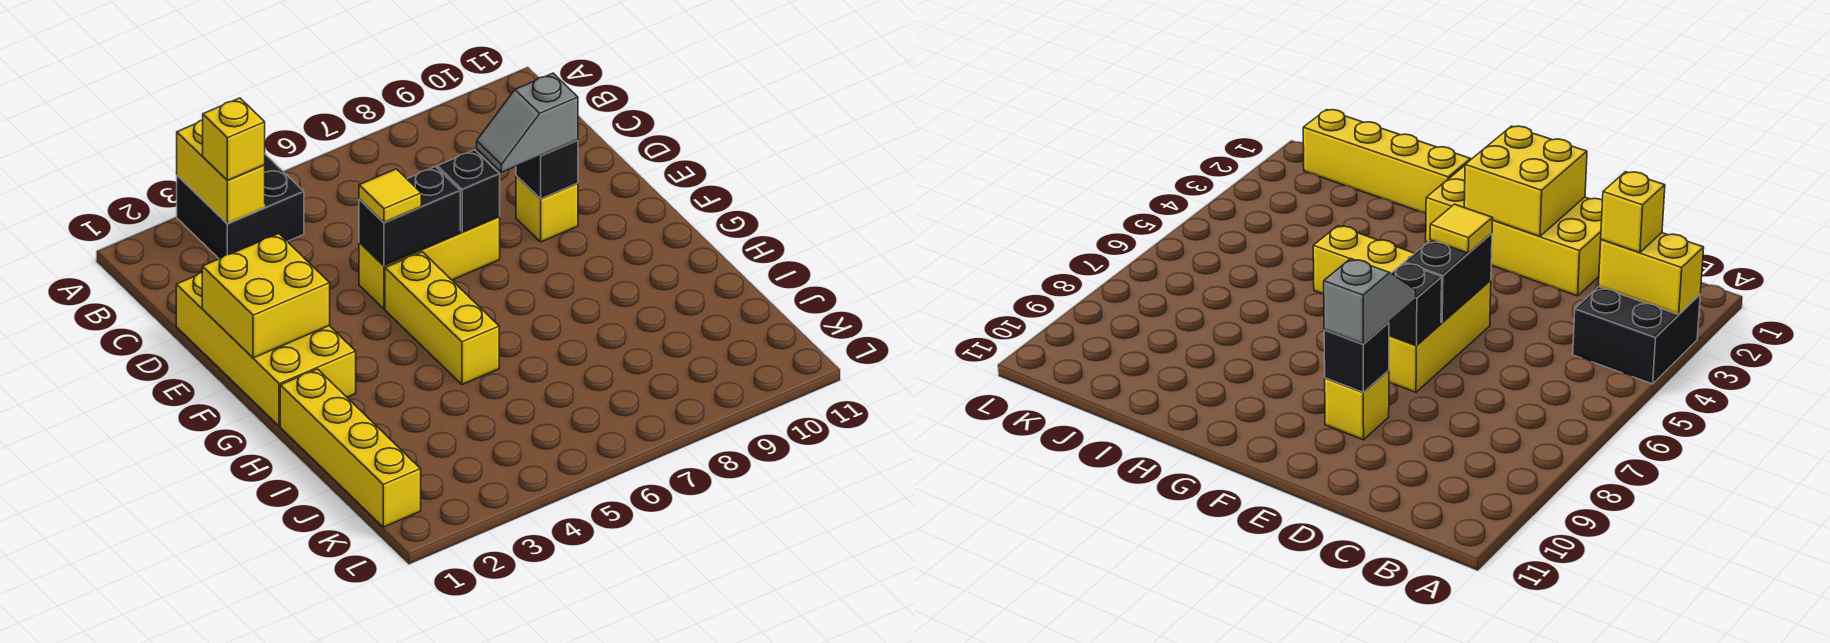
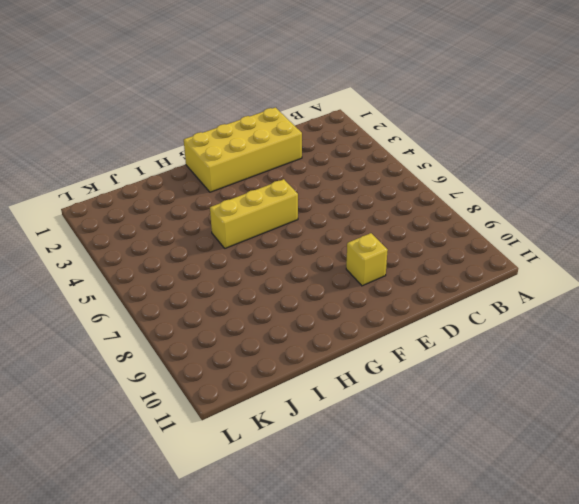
none -> black 2x2 brick [177,154,304,259]
none -> yellow 1x3 brick [359,217,500,309]
none -> yellow 1x4 brick [280,369,421,527]

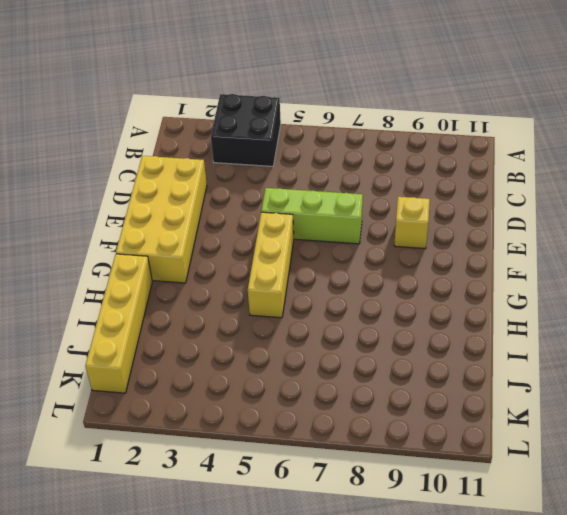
lime 1x3 brick [261,188,363,244] -> yellow 1x3 brick [359,217,500,309]
none -> yellow 1x2 brick [177,120,265,224]
none -> yellow 2x2 brick [202,234,330,358]
none -> black 1x2 brick [359,167,460,266]

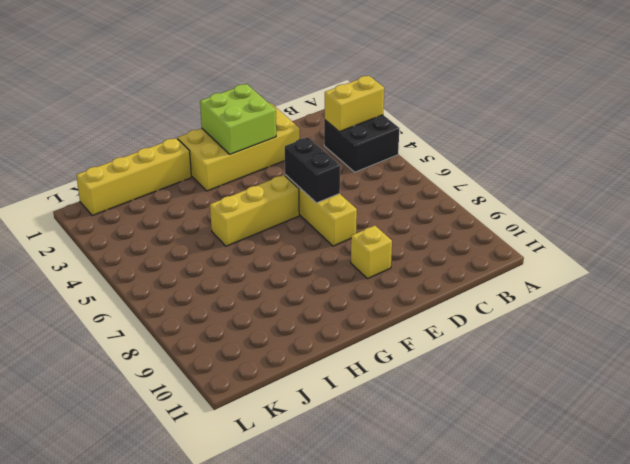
lime 2x2 brick [200,84,276,154] -> yellow 2x2 brick [202,234,330,358]
none -> black 1x1 brick [437,150,500,232]
none -> black 1x1 brick [516,140,578,199]
none -> yellow 1x1 brick [203,98,265,180]

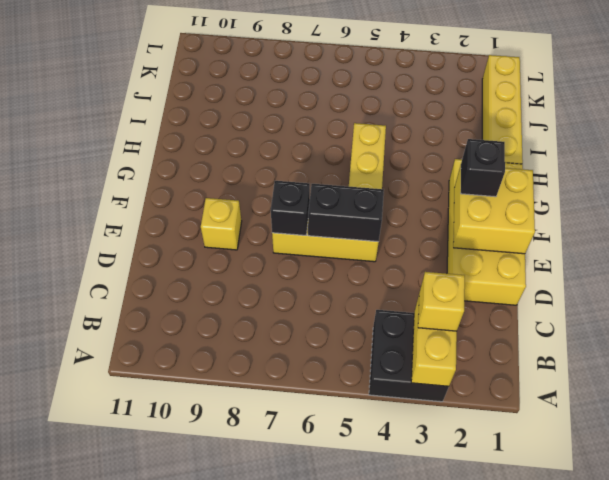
black 1x1 brick [461,139,505,197] -> black 1x1 brick moved to [516,140,578,199]
none -> yellow 1x1 tile [359,169,421,222]
none -> grey 1x2 slope [477,73,578,172]

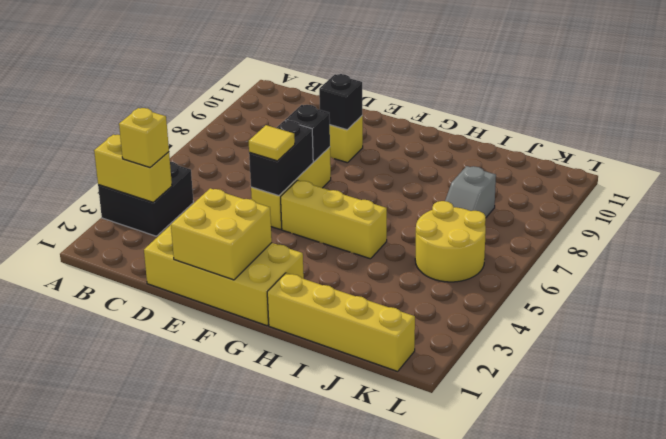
yellow 2x2 round brick [415,201,486,282] -> none
grey 1x2 slope [445,166,496,217] -> grey 1x2 slope moved to [477,73,578,172]

